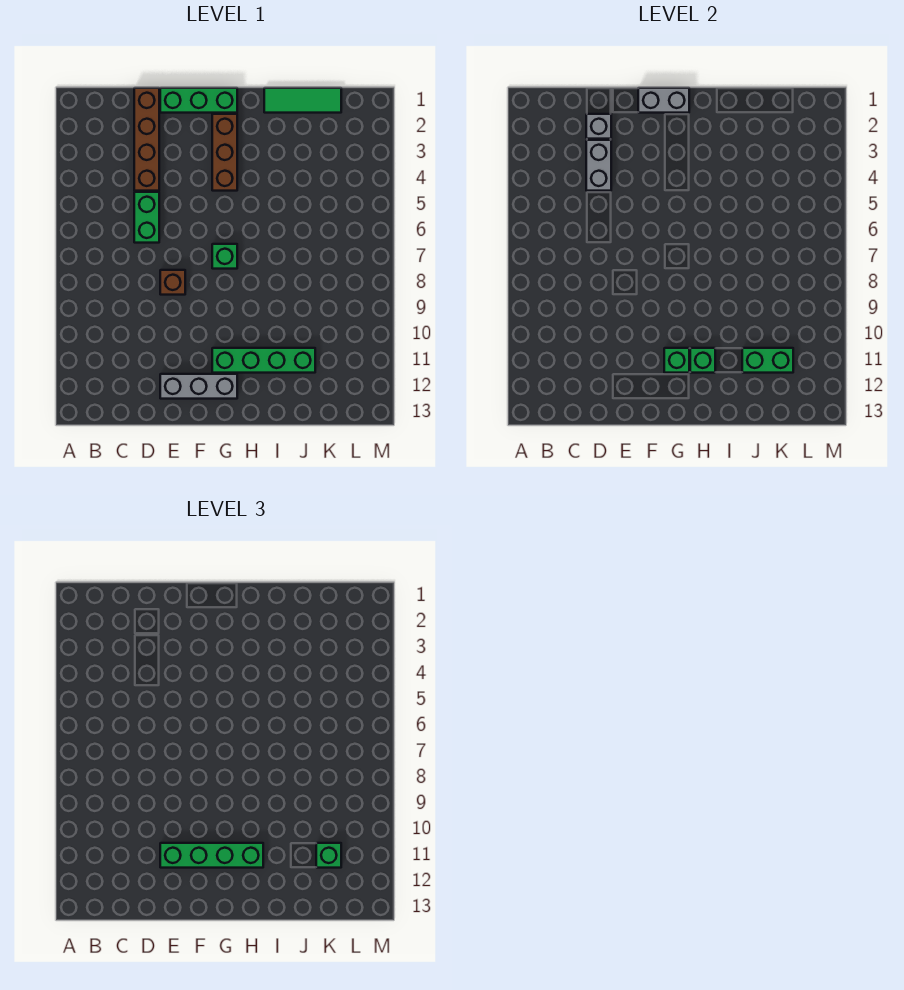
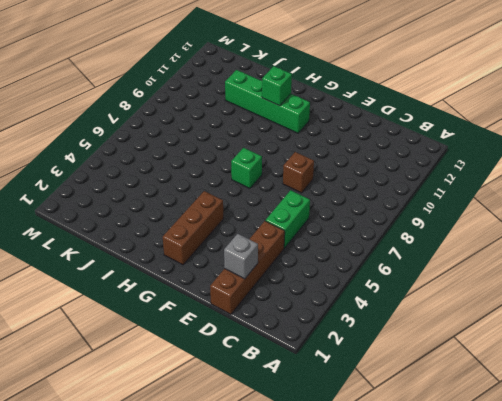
none -> green 1x3 brick [160,88,237,113]
none -> grey 1x3 brick [160,374,237,399]
none -> green 1x3 tile [264,88,341,113]

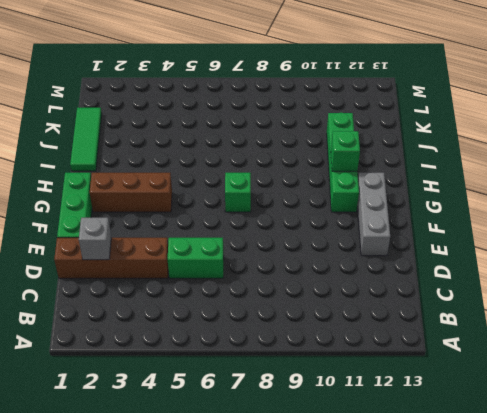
none -> brown 1x1 brick [160,270,185,295]
none -> grey 1x2 brick [586,140,611,191]
none -> grey 1x2 brick [638,88,689,113]

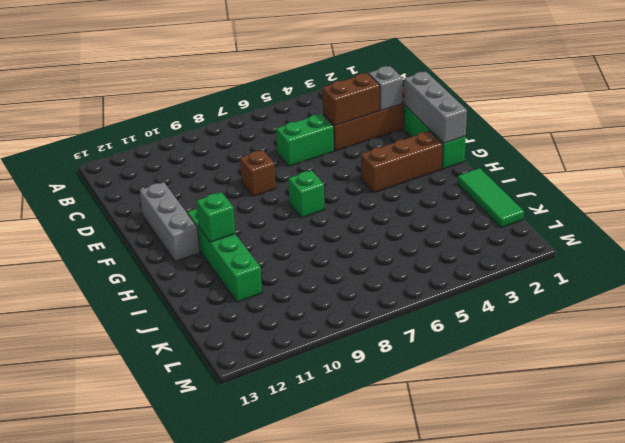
brown 1x2 brick [322,73,380,125] -> grey 1x2 brick [586,140,611,191]
grey 1x3 brick [404,72,467,143] -> grey 1x2 brick [638,88,689,113]
none -> green 1x1 brick [664,348,689,373]
none -> green 1x2 brick [742,348,793,373]
none -> green 1x4 brick [160,843,263,868]

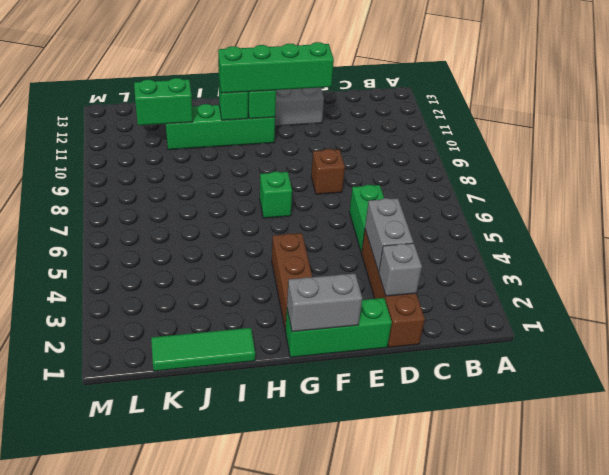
none -> green 1x1 brick [316,843,341,868]

